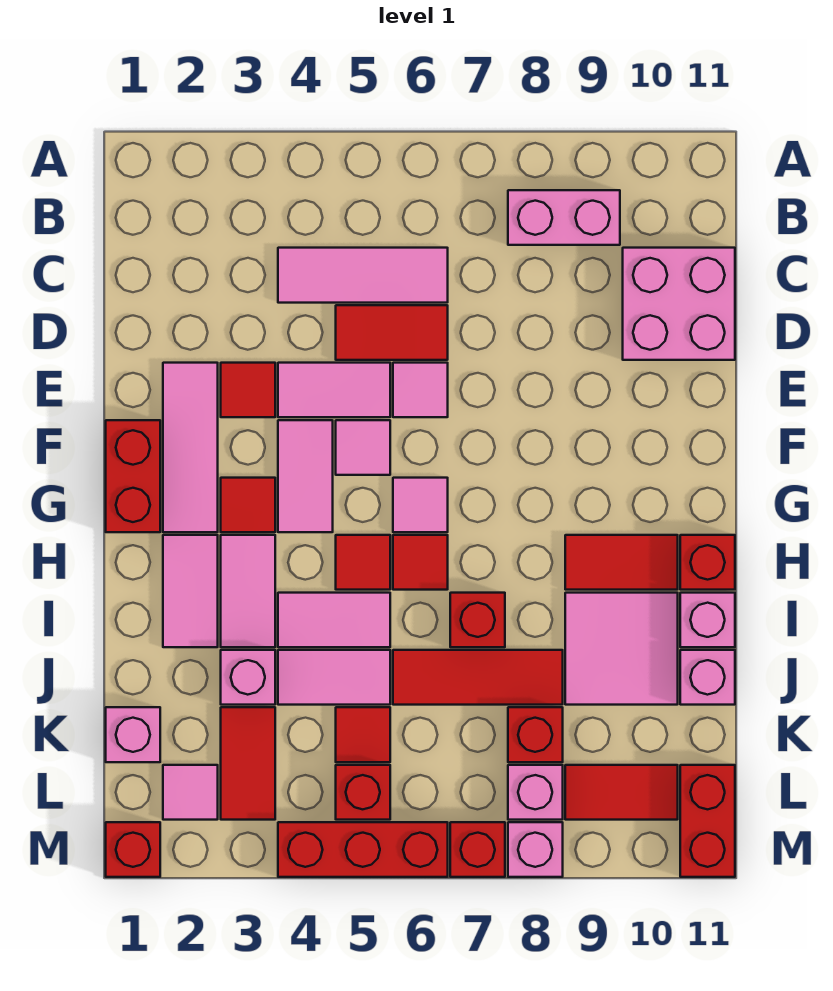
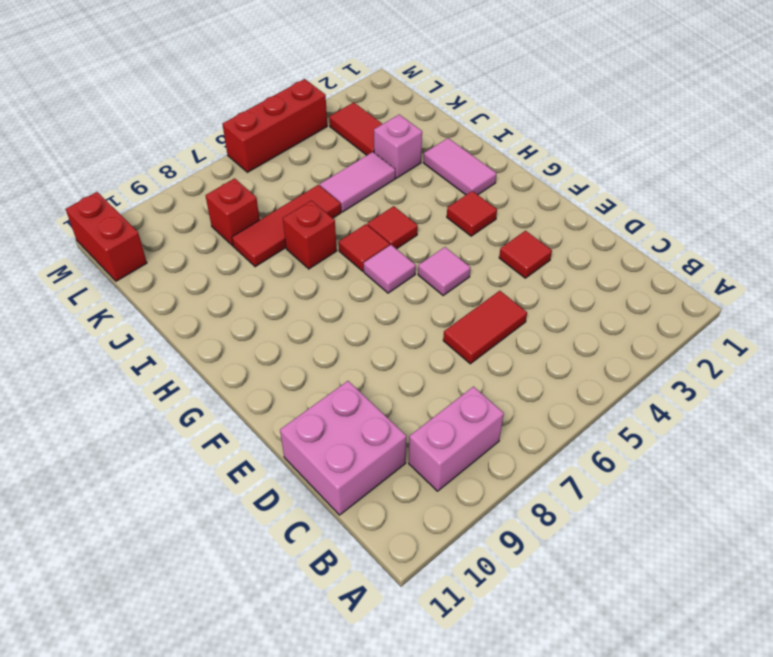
none -> pink 1x3 tile [278,248,448,303]
none -> pink 1x3 tile [163,363,218,532]
none -> pink 1x2 tile [278,363,390,417]
none -> pink 1x1 tile [393,363,448,417]

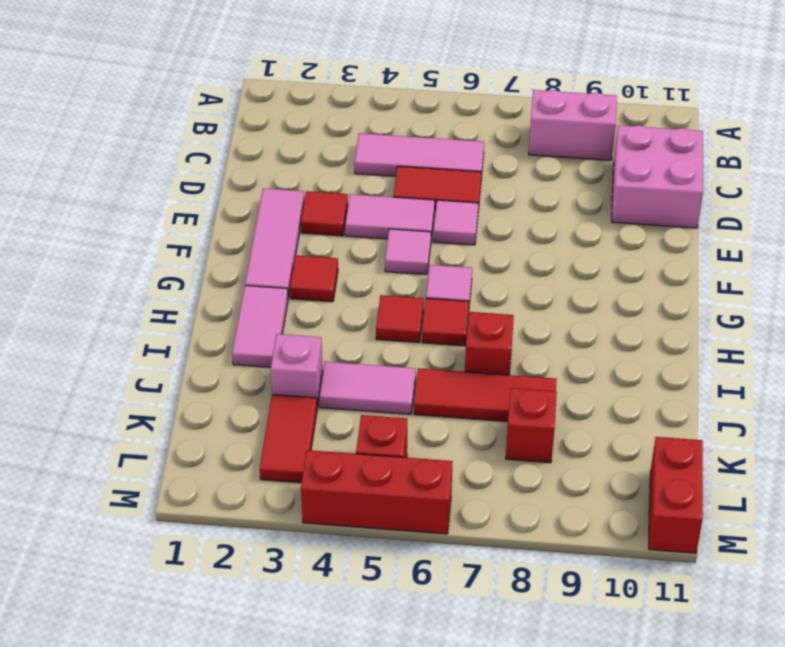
none -> red 1x2 brick [106,420,160,532]
none -> pink 1x2 tile [278,420,333,532]
none -> pink 1x2 tile [221,535,275,647]
none -> red 1x2 tile [565,535,678,590]

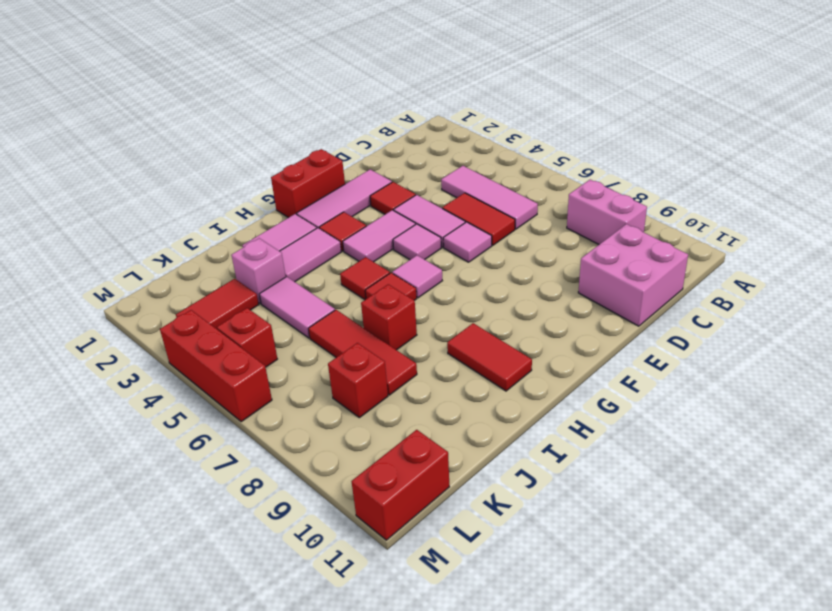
none -> red 1x1 brick [680,535,735,590]
none -> pink 1x2 tile [278,593,390,647]
none -> pink 2x2 tile [565,593,678,705]
none -> pink 1x1 brick [680,593,735,647]

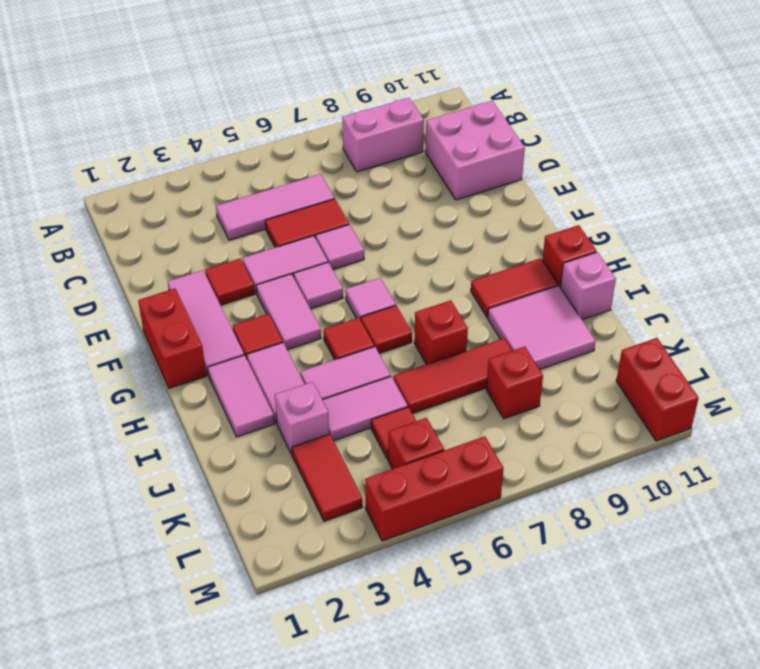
none -> pink 1x1 brick [680,650,735,705]
none -> pink 1x1 brick [106,707,160,762]
none -> pink 1x1 tile [163,765,218,820]
none -> pink 1x1 brick [508,765,563,820]

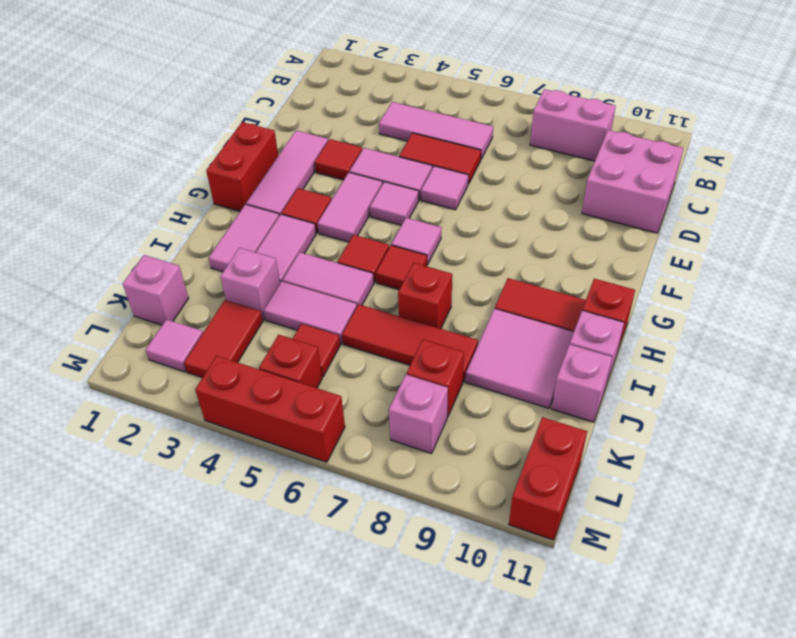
none -> red 1x2 tile [565,765,678,820]
none -> red 1x1 brick [106,822,160,877]
none -> red 1x1 brick [450,822,505,877]
none -> pink 1x1 brick [508,822,563,877]

